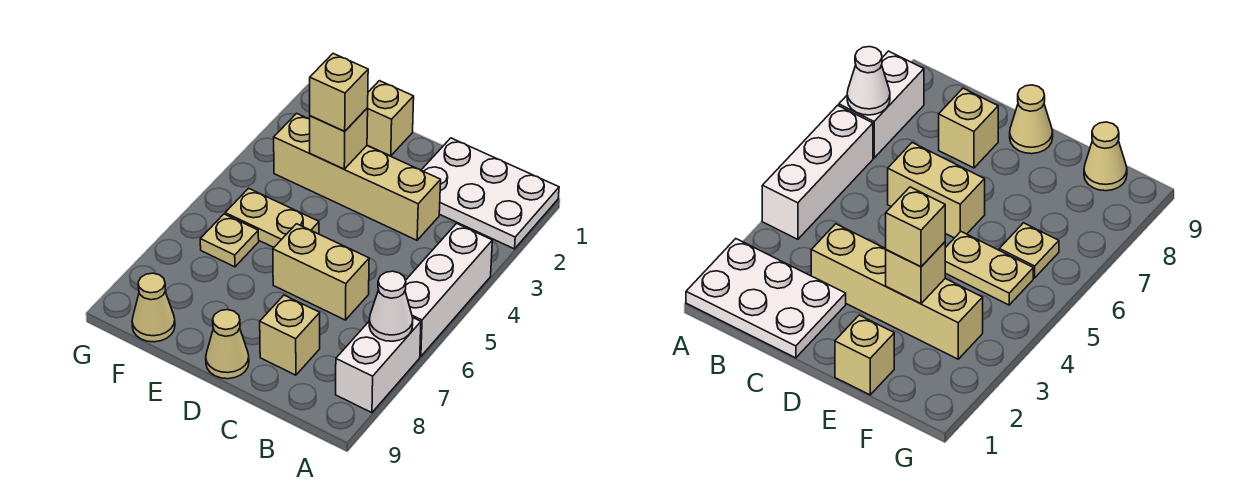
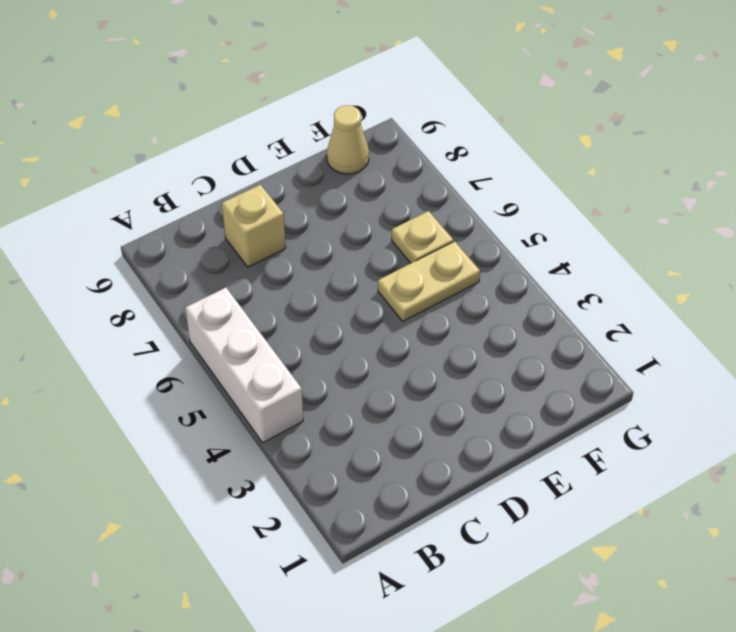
none -> white 2x3 plate [421,138,559,249]
none -> white 1x2 brick [336,318,421,413]
none -> tan 1x4 brick [274,113,441,240]

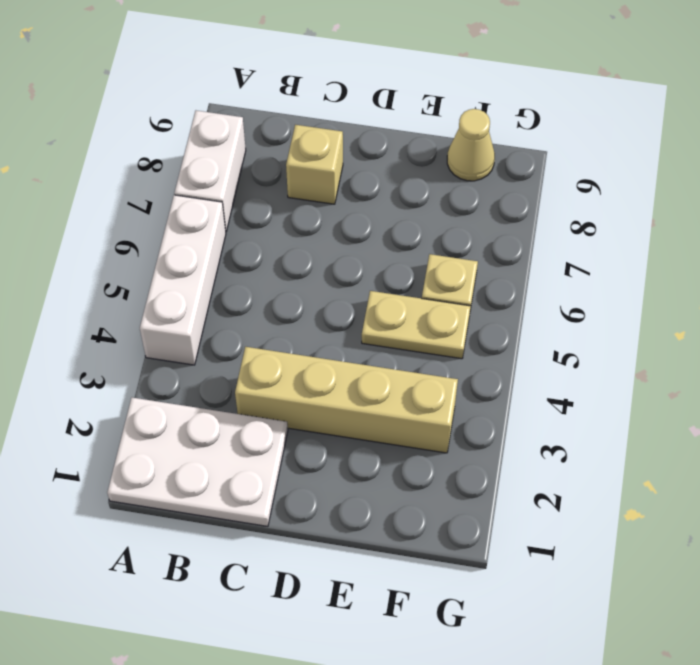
none -> tan 1x2 brick [273,224,369,320]
none -> tan 1x1 cone [206,310,249,379]
none -> tan 1x1 brick [367,81,414,156]

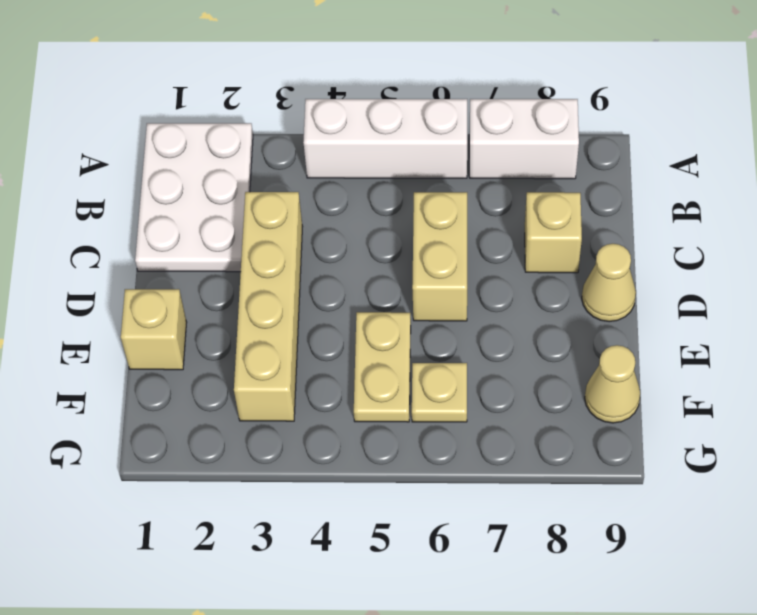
none -> white 1x1 cone [369,271,413,341]
none -> tan 1x1 brick [310,108,368,169]
none -> tan 1x1 brick [310,54,368,131]

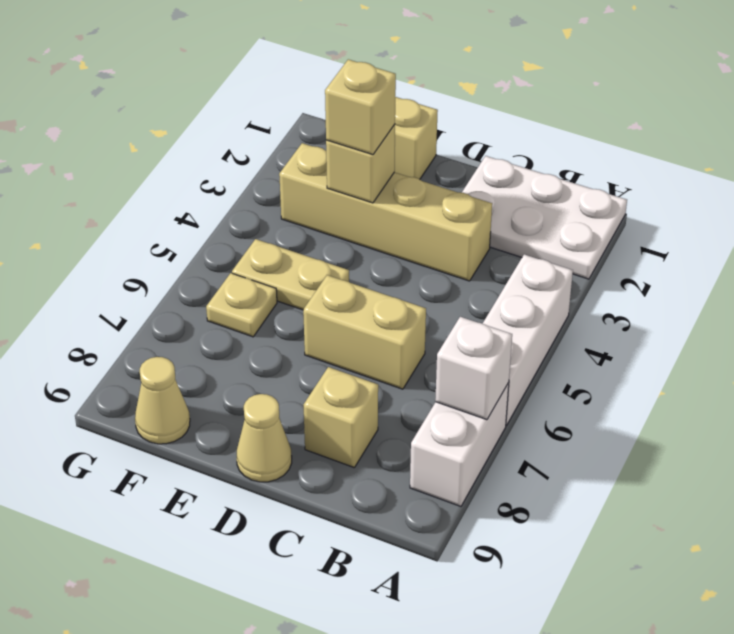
white 1x1 brick [435,317,512,420] -> white 1x1 cone [369,271,413,341]

